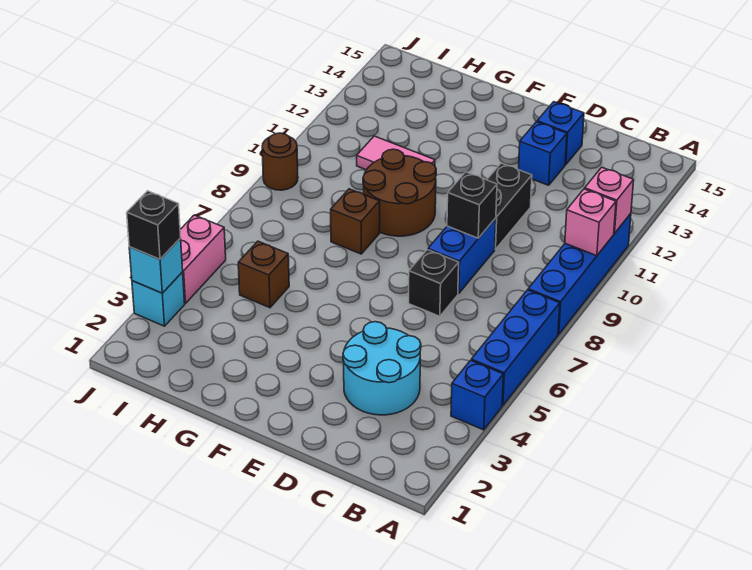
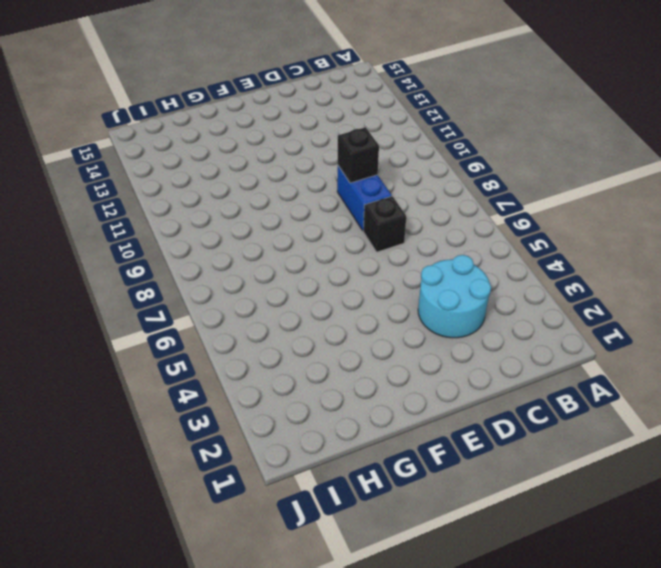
none -> blue 1x1 brick [451,360,503,430]
none -> blue 1x3 brick [471,290,560,405]
none -> blue 1x4 brick [528,214,631,334]

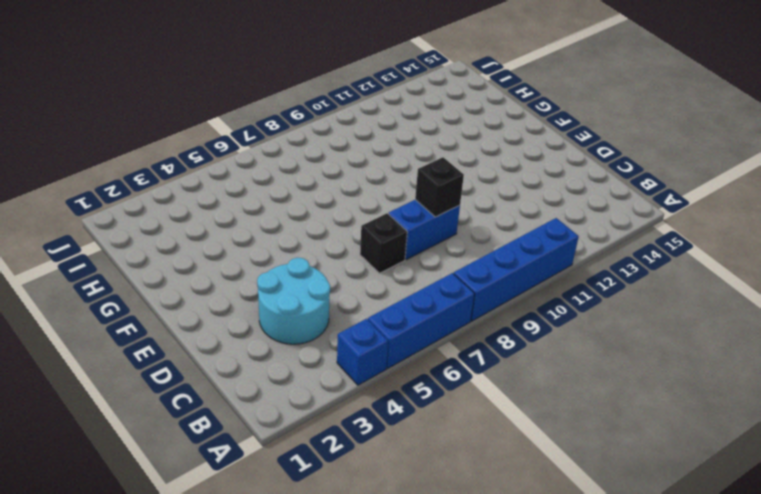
none -> black 1x2 brick [487,163,532,249]
none -> blue 1x1 brick [518,122,567,185]
none -> blue 1x1 brick [537,102,584,165]

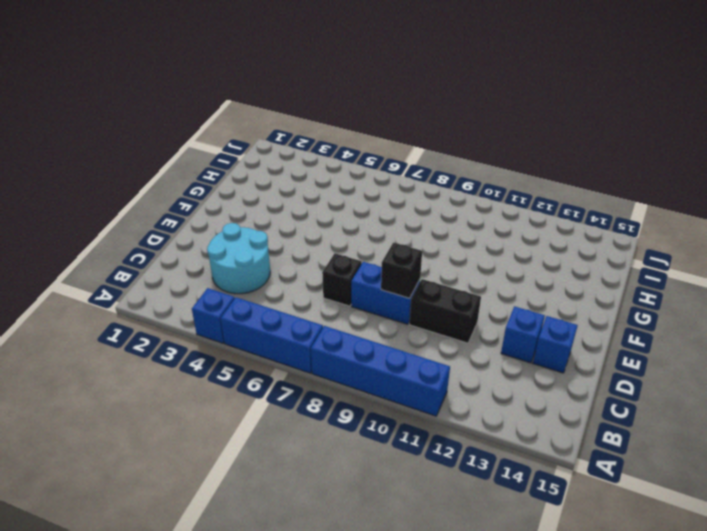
none -> brown 2x2 round brick [363,149,436,236]
none -> brown 1x1 brick [331,189,380,254]
none -> pink 1x2 tile [357,136,435,170]

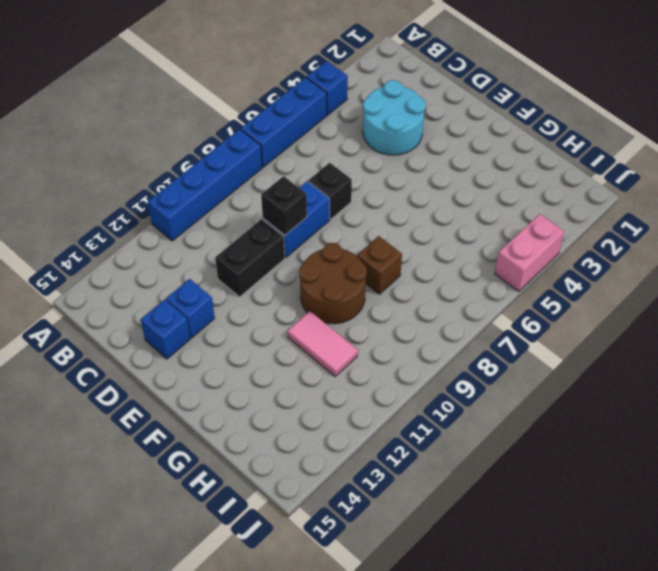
none -> brown 1x1 brick [238,241,289,308]
none -> cyan 1x1 brick [132,272,185,326]
none -> brown 1x1 round brick [262,133,298,190]

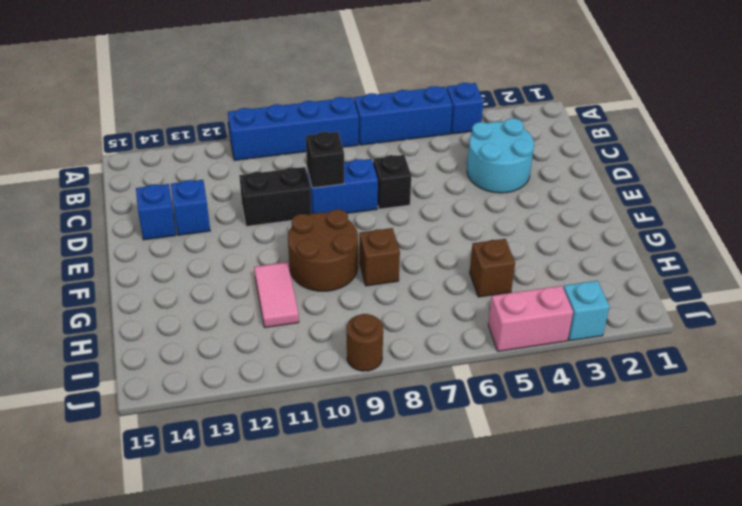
none -> pink 1x1 brick [565,189,616,256]
none -> pink 1x1 brick [585,167,634,234]
none -> cyan 1x1 brick [129,238,183,293]

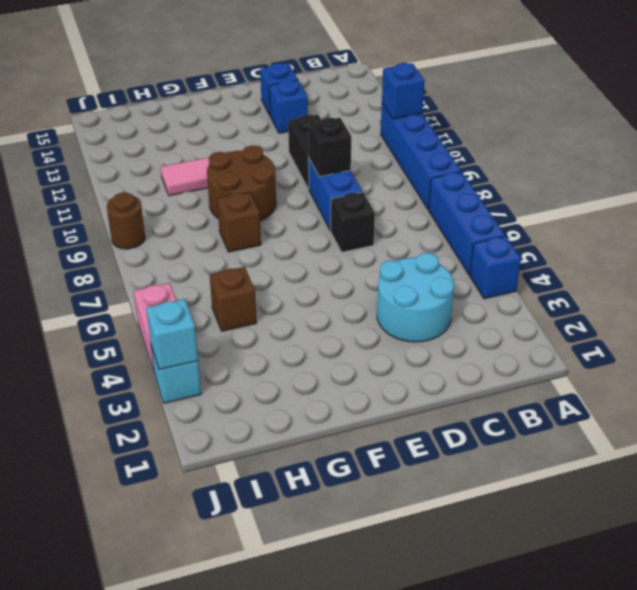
blue 1x1 brick [382,63,425,119] -> pink 1x1 brick [585,167,634,234]
none -> pink 1x1 brick [565,189,616,256]
none -> black 1x1 brick [127,191,181,259]

